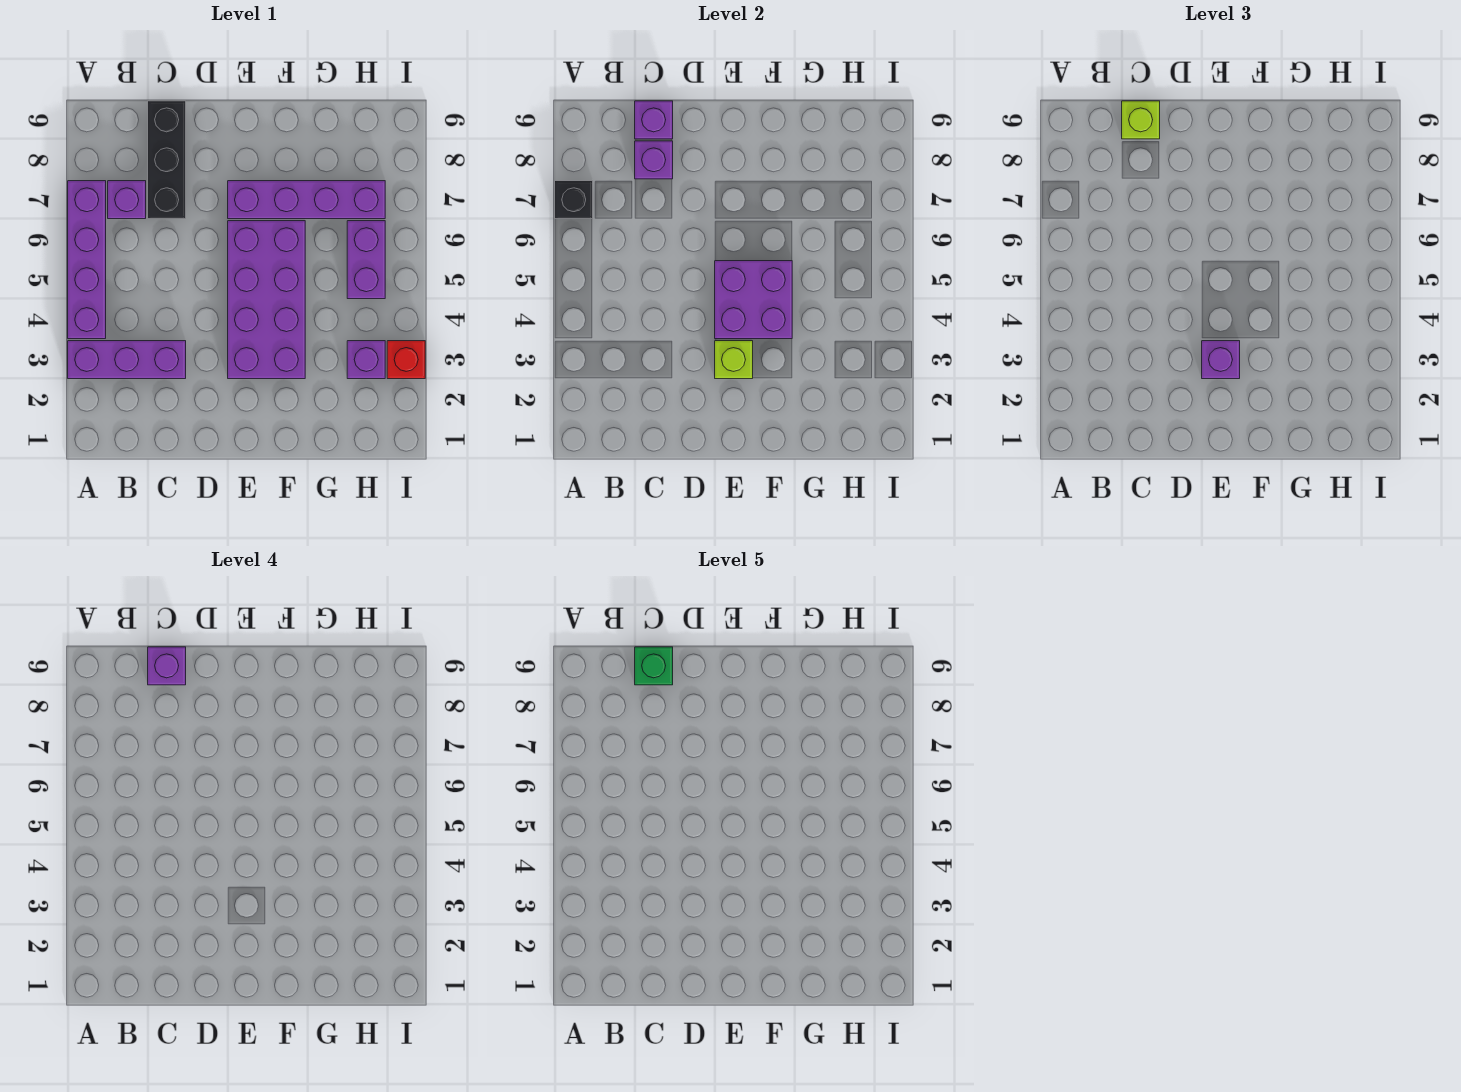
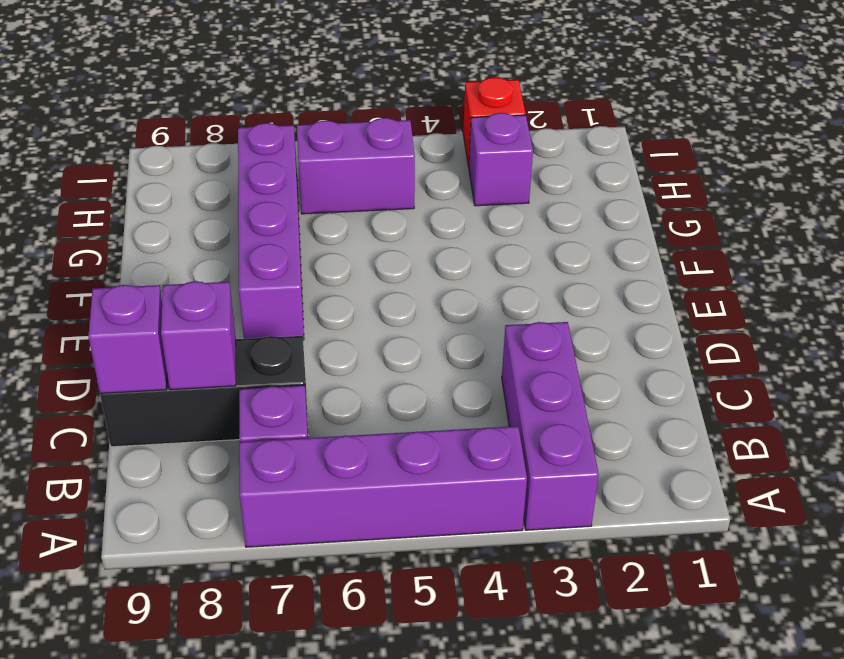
none -> purple 2x4 brick [228,221,305,379]
none -> black 1x1 brick [555,181,593,219]
none -> lime 1x1 brick [715,341,753,379]

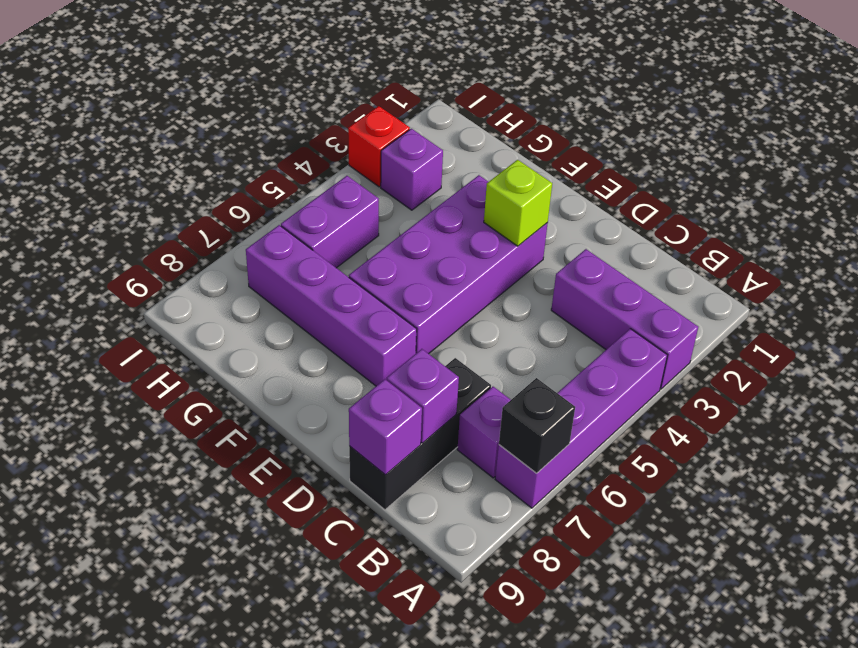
none -> purple 2x2 brick [715,261,792,339]
none -> lime 1x1 brick [1122,101,1160,139]
none -> purple 1x1 brick [1202,341,1240,379]

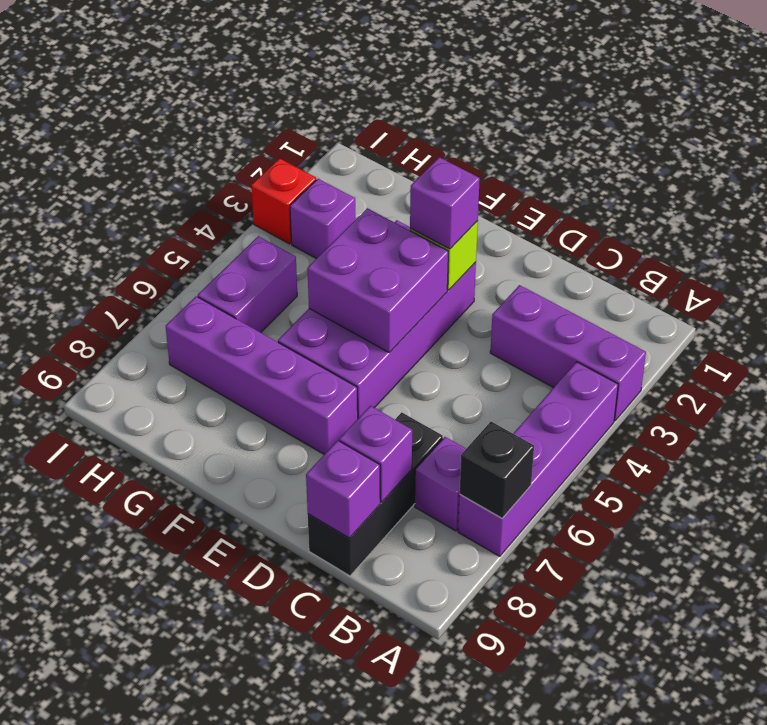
none -> lime 1x1 brick [1122,101,1160,139]
none -> purple 1x1 brick [148,647,186,685]
none -> green 1x1 brick [635,647,673,685]

